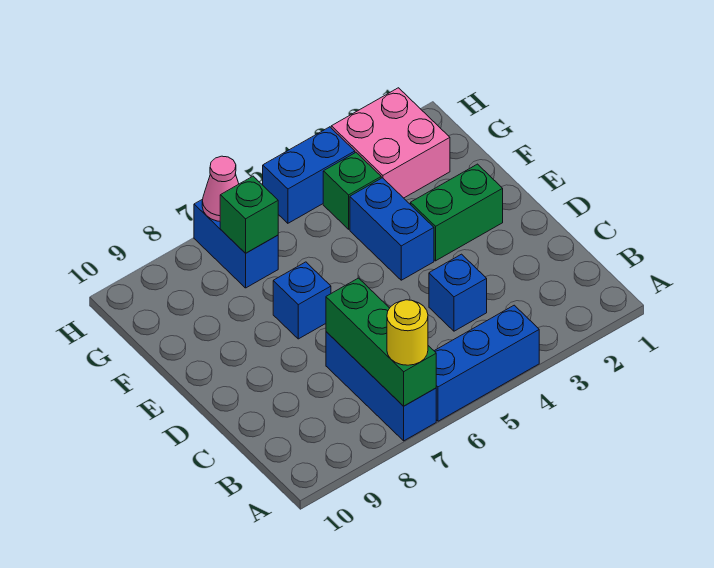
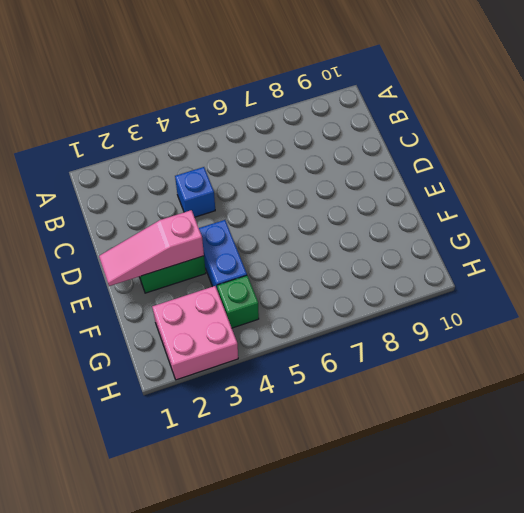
pink 1x3 slope [99,210,204,286] -> none
none -> blue 1x3 brick [435,305,539,421]
none -> blue 1x3 brick [326,332,436,441]
none -> blue 1x1 brick [273,262,331,339]

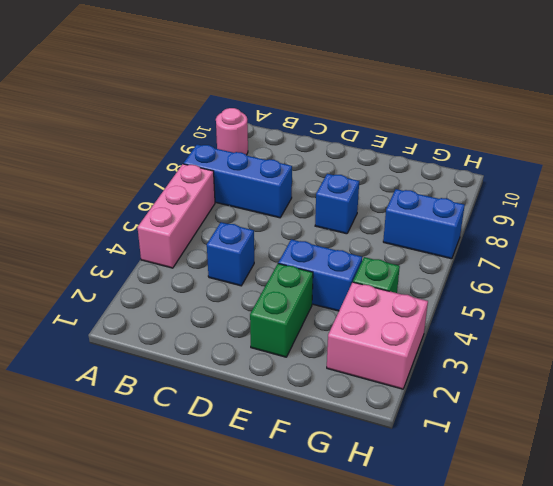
pink 1x3 brick [137,164,215,268] -> blue 1x3 brick [435,305,539,421]
pink 1x1 round brick [216,108,248,155] -> none
none -> blue 1x2 brick [263,127,355,223]
none -> green 1x3 brick [326,278,436,406]
none -> green 1x1 brick [220,176,278,253]

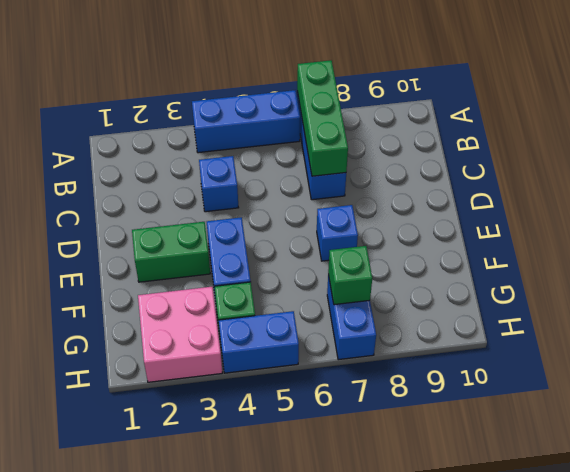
none -> pink 1x1 cone [202,156,239,221]
none -> yellow 1x1 round brick [387,300,428,365]

